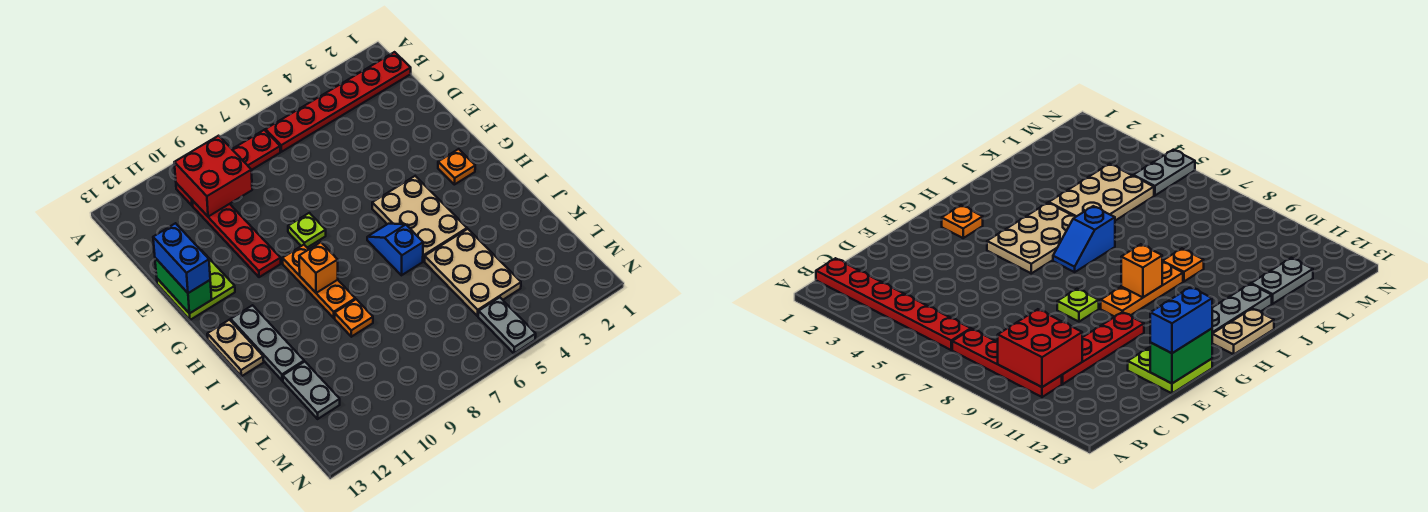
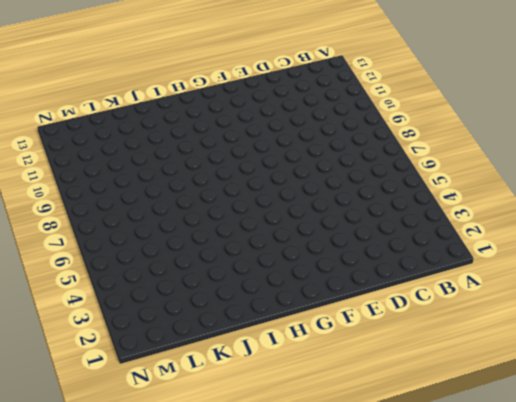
none -> red 1x6 plate [265,52,411,152]
none -> red 1x4 plate [176,130,280,206]
none -> red 1x4 plate [192,200,281,277]

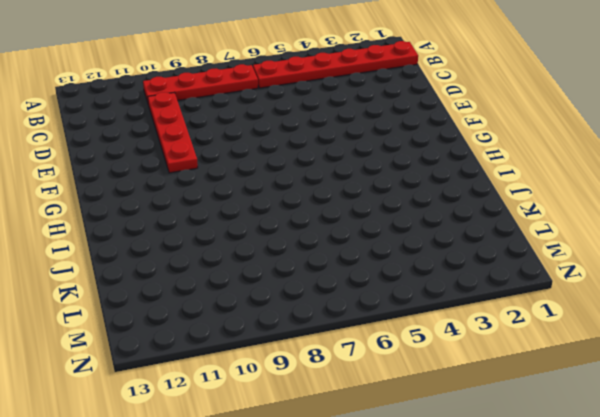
none -> lime 2x2 plate [157,250,235,320]
none -> lime 1x1 plate [288,213,326,248]
none -> orange 1x1 plate [438,149,475,185]

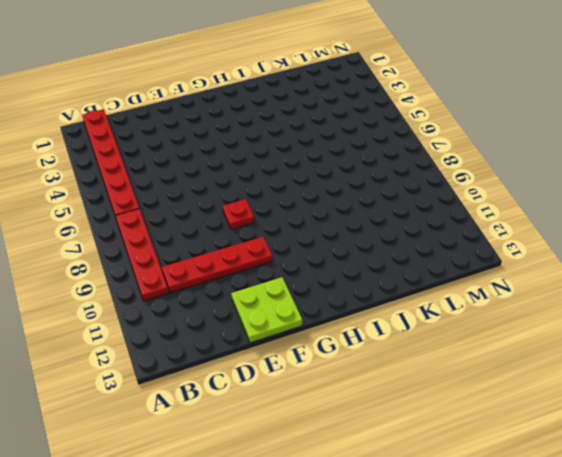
red 1x1 plate [223,199,254,230] -> lime 1x1 plate [288,213,326,248]
none -> orange 1x1 plate [438,149,475,185]
none -> tan 2x3 plate [372,176,467,261]
none -> orange 1x3 plate [282,245,355,318]

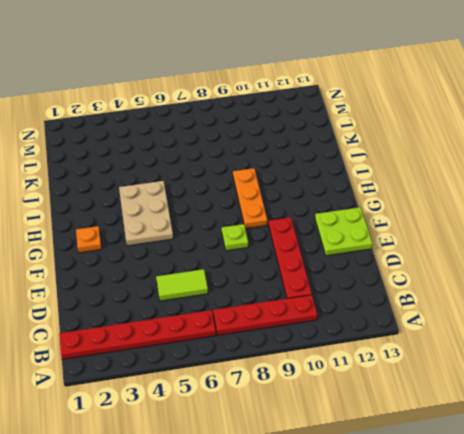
lime 1x2 tile [156,269,208,301] -> none
none -> blue 1x2 slope [367,224,423,275]
none -> grey 1x3 plate [231,305,304,381]
none -> tan 1x2 plate [207,320,264,376]

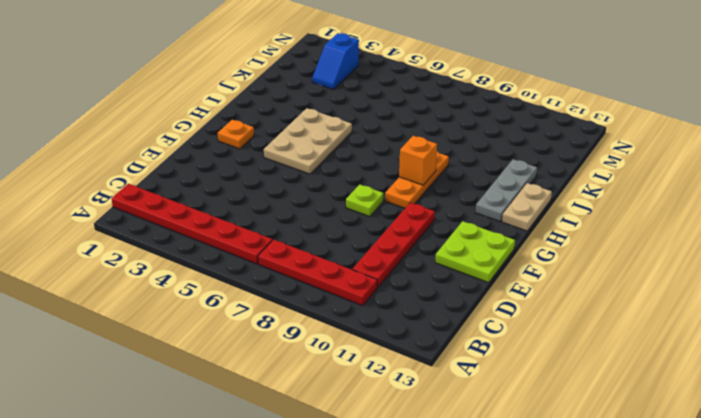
blue 1x2 slope [312,33,359,89] -> blue 1x2 slope moved to [367,224,423,275]
none -> tan 2x3 plate [425,229,521,316]
none -> orange 1x1 plate [335,299,373,337]
none -> grey 1x2 plate [283,362,340,419]

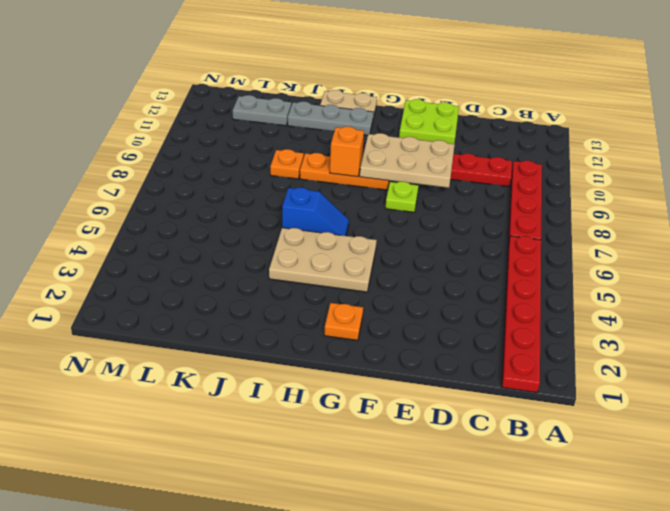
tan 2x3 plate [360,133,455,188] -> tan 2x3 plate moved to [425,229,521,316]
none -> grey 1x2 plate [478,297,536,353]
none -> red 2x2 brick [174,136,252,217]
none -> green 1x2 brick [155,258,212,314]

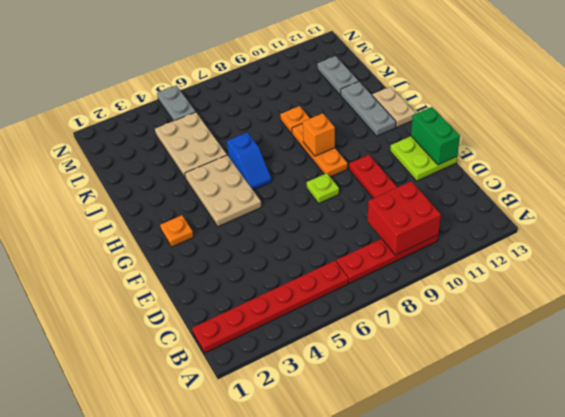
none -> blue 1x2 brick [153,223,210,293]

